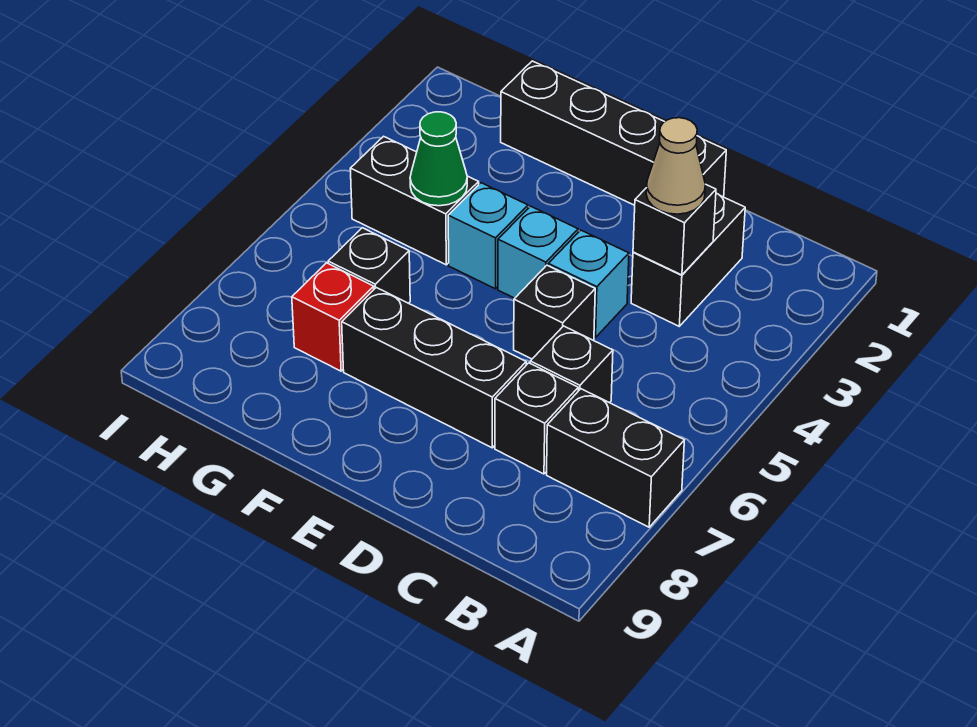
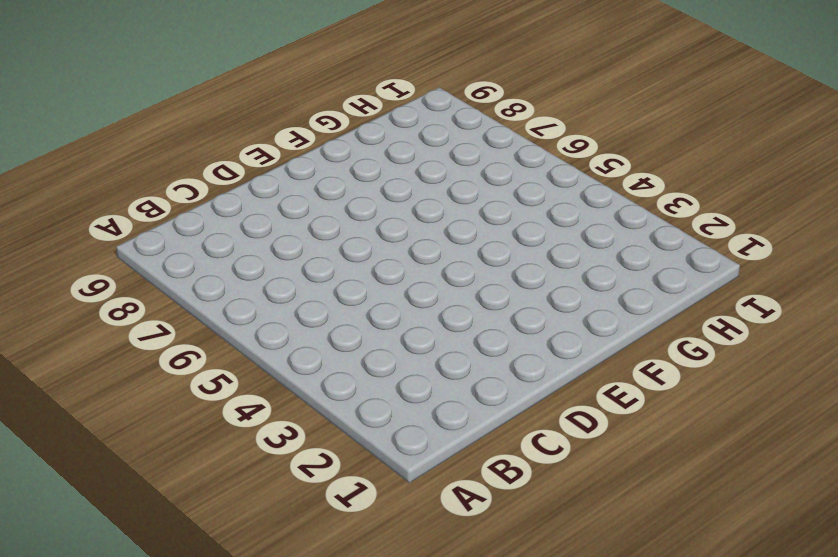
none -> black 1x2 brick [547,389,684,527]
none -> black 1x2 brick [631,193,745,326]
none -> black 1x1 brick [530,326,613,403]

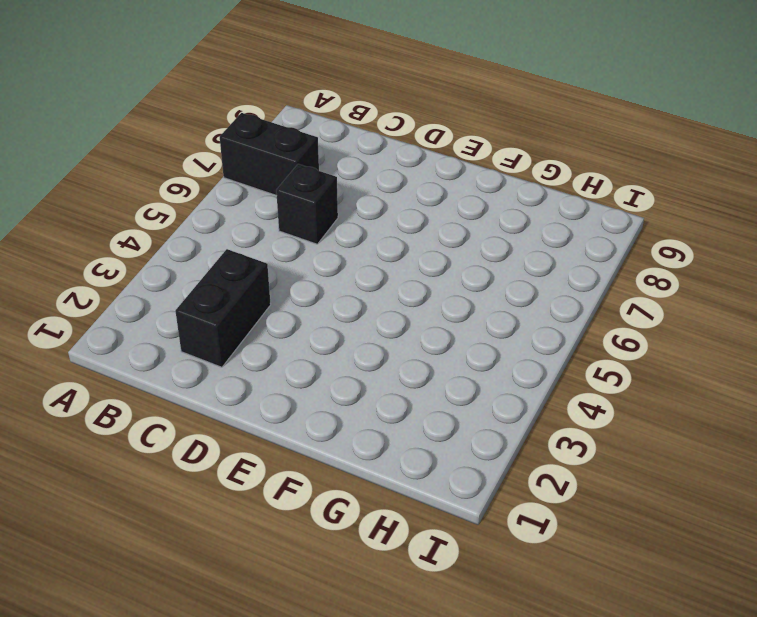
none -> black 1x1 brick [495,363,578,474]
none -> black 1x4 brick [501,61,726,205]
none -> cyan 1x1 brick [548,230,629,338]

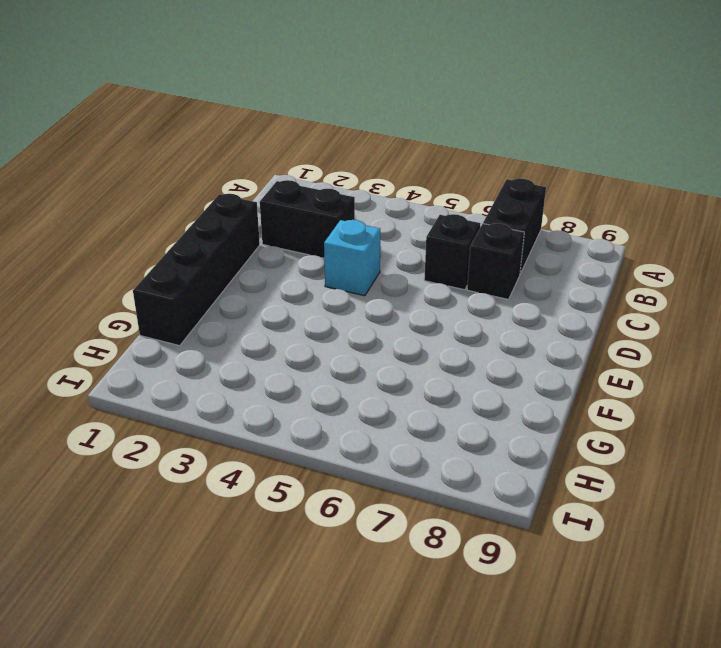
none -> black 1x1 brick [514,265,595,359]
none -> black 1x3 brick [342,288,526,448]
none -> cyan 1x1 brick [498,206,578,298]

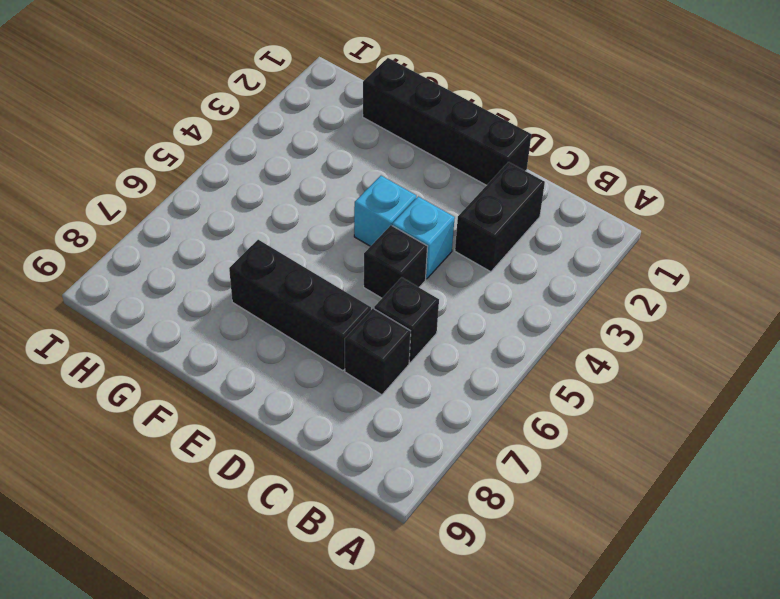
none -> black 1x2 brick [547,389,684,527]
none -> cyan 1x1 brick [448,183,528,289]
none -> black 1x2 brick [350,136,479,265]

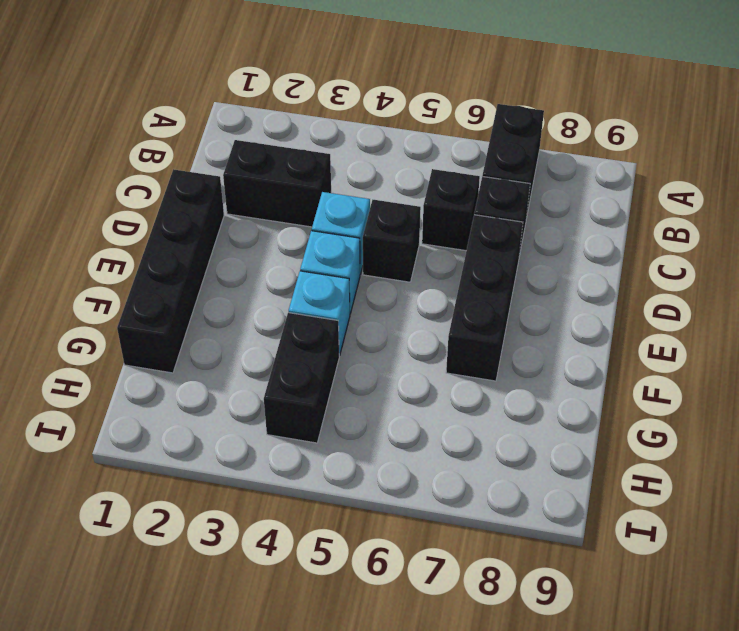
none -> black 1x1 brick [328,228,410,303]
none -> red 1x1 brick [292,263,374,371]
none -> black 1x1 brick [633,184,716,275]

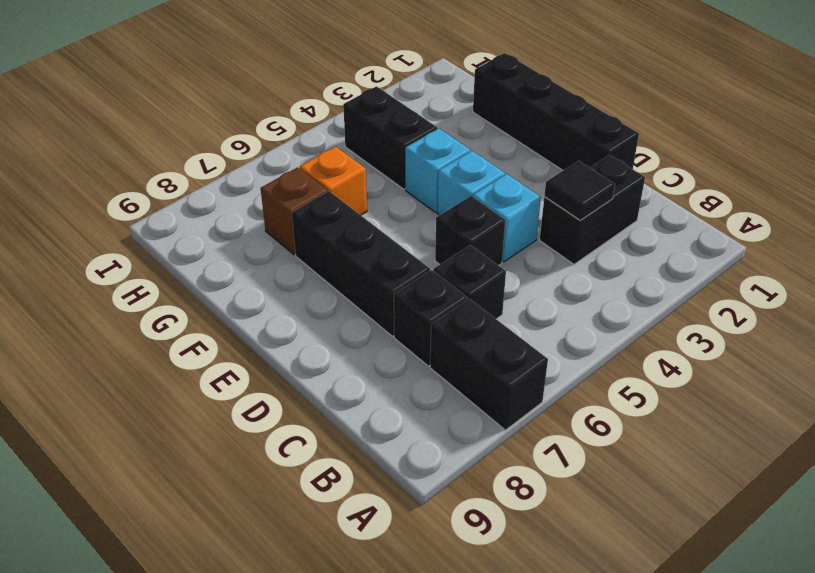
black 1x1 tile [544,161,615,220] -> black 1x1 brick [633,184,716,275]
orange 1x1 brick [300,146,367,215] -> black 1x1 brick [328,228,410,303]
brown 1x1 brick [261,167,328,255] -> red 1x1 brick [292,263,374,371]
none -> green 1x1 cone [410,112,467,206]
none -> tan 1x1 cone [646,118,705,214]

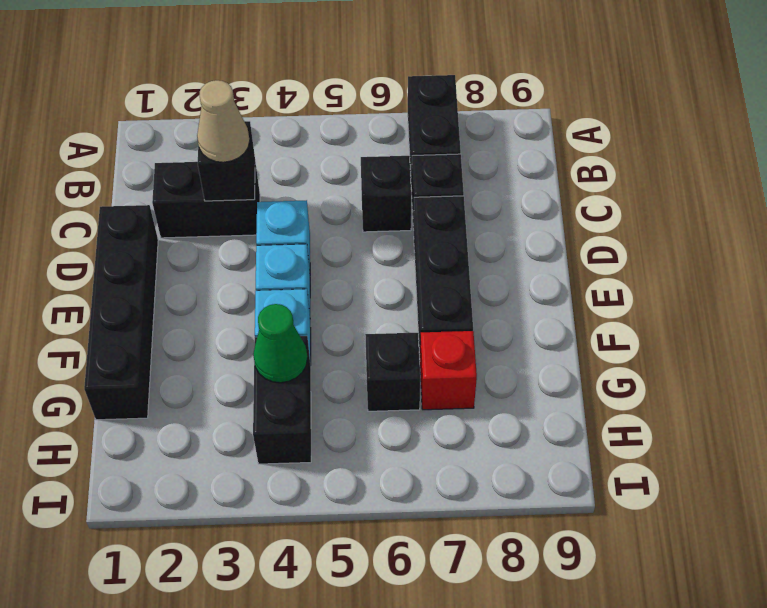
none -> black 1x1 brick [514,265,595,359]

